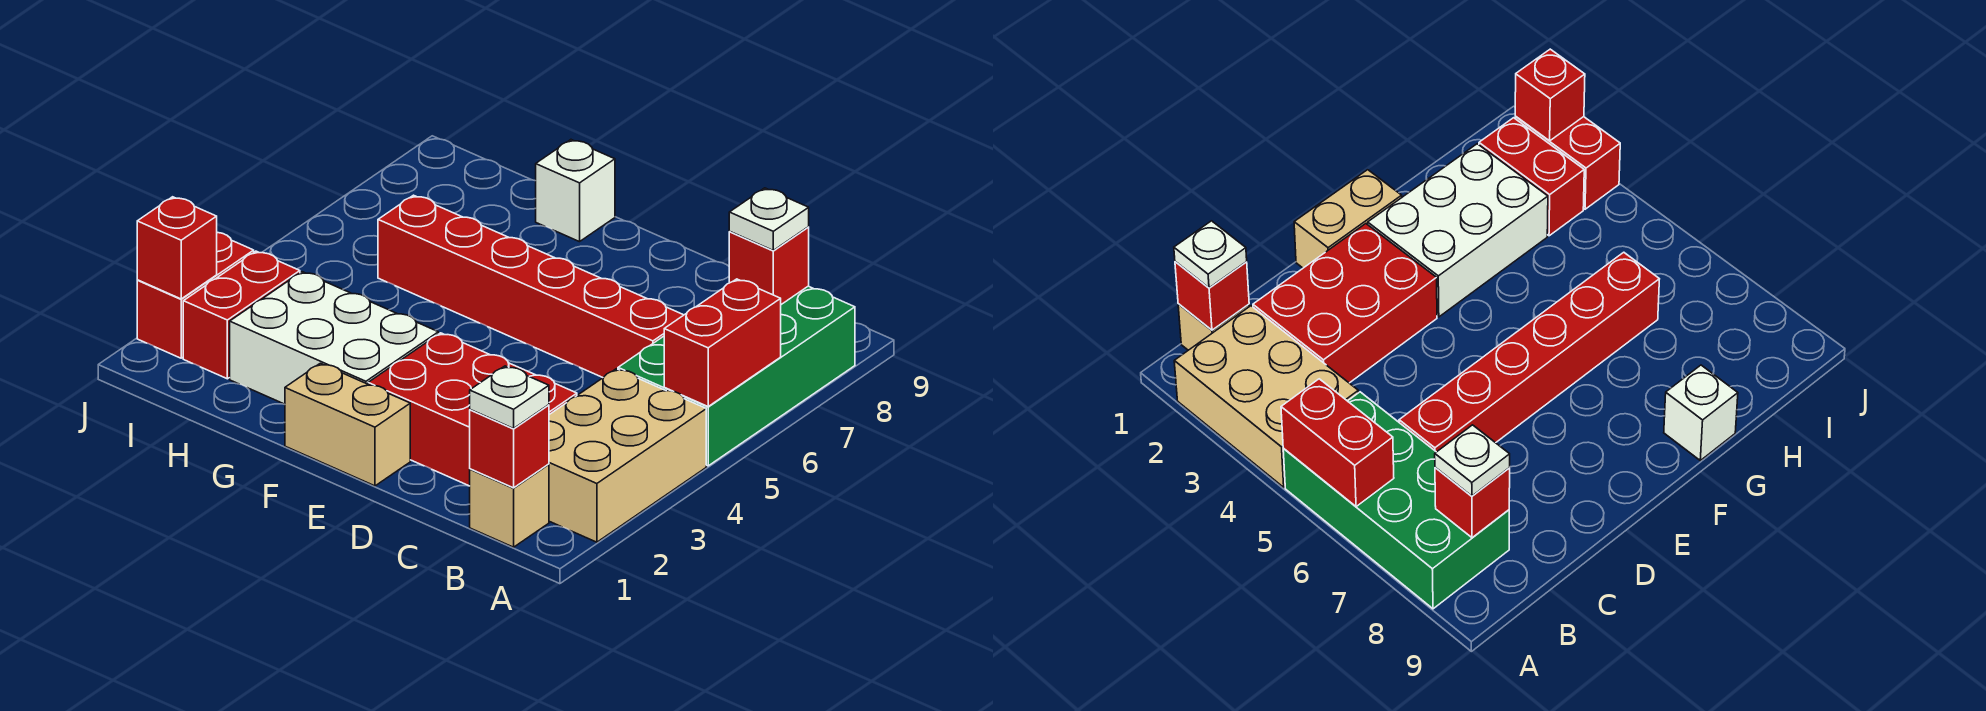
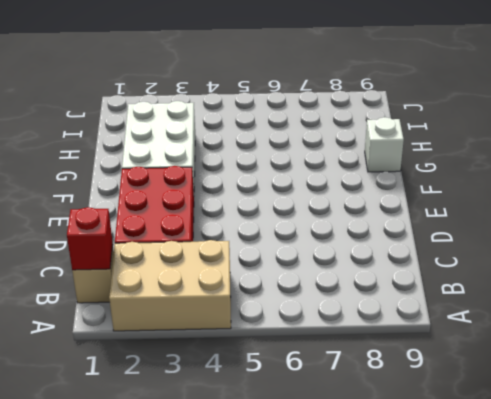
none -> green 2x4 brick [618,286,855,466]
none -> red 1x6 brick [378,195,683,377]
none -> tan 1x2 brick [285,363,410,486]

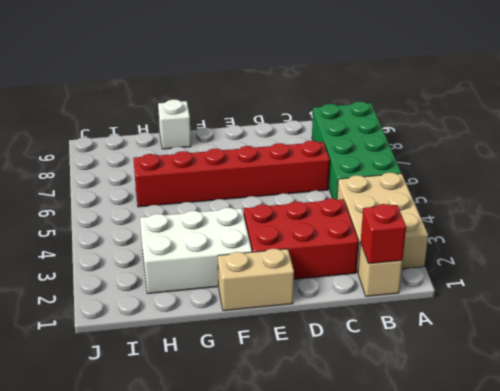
none -> red 1x2 brick [183,251,300,379]
none -> red 1x2 brick [137,232,254,358]
none -> red 1x2 brick [664,279,781,406]

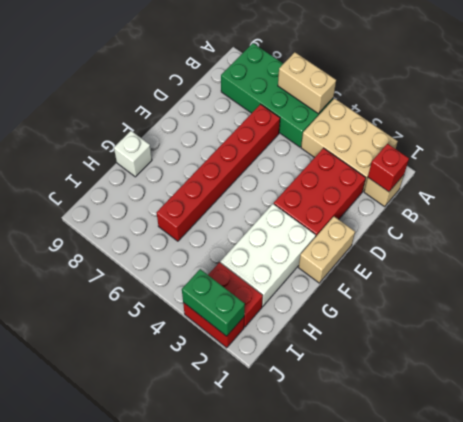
tan 1x2 brick [278,52,336,114] -> red 1x2 brick [664,279,781,406]
green 1x2 brick [182,269,245,336] -> red 1x1 brick [137,197,217,299]
none -> red 1x1 brick [729,227,809,304]
none -> white 1x1 plate [470,366,549,429]
none -> white 1x1 plate [729,188,809,250]

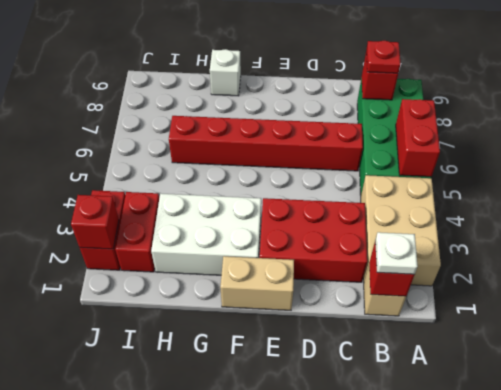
red 1x1 plate [366,41,401,73] -> white 1x1 plate [729,188,809,250]

